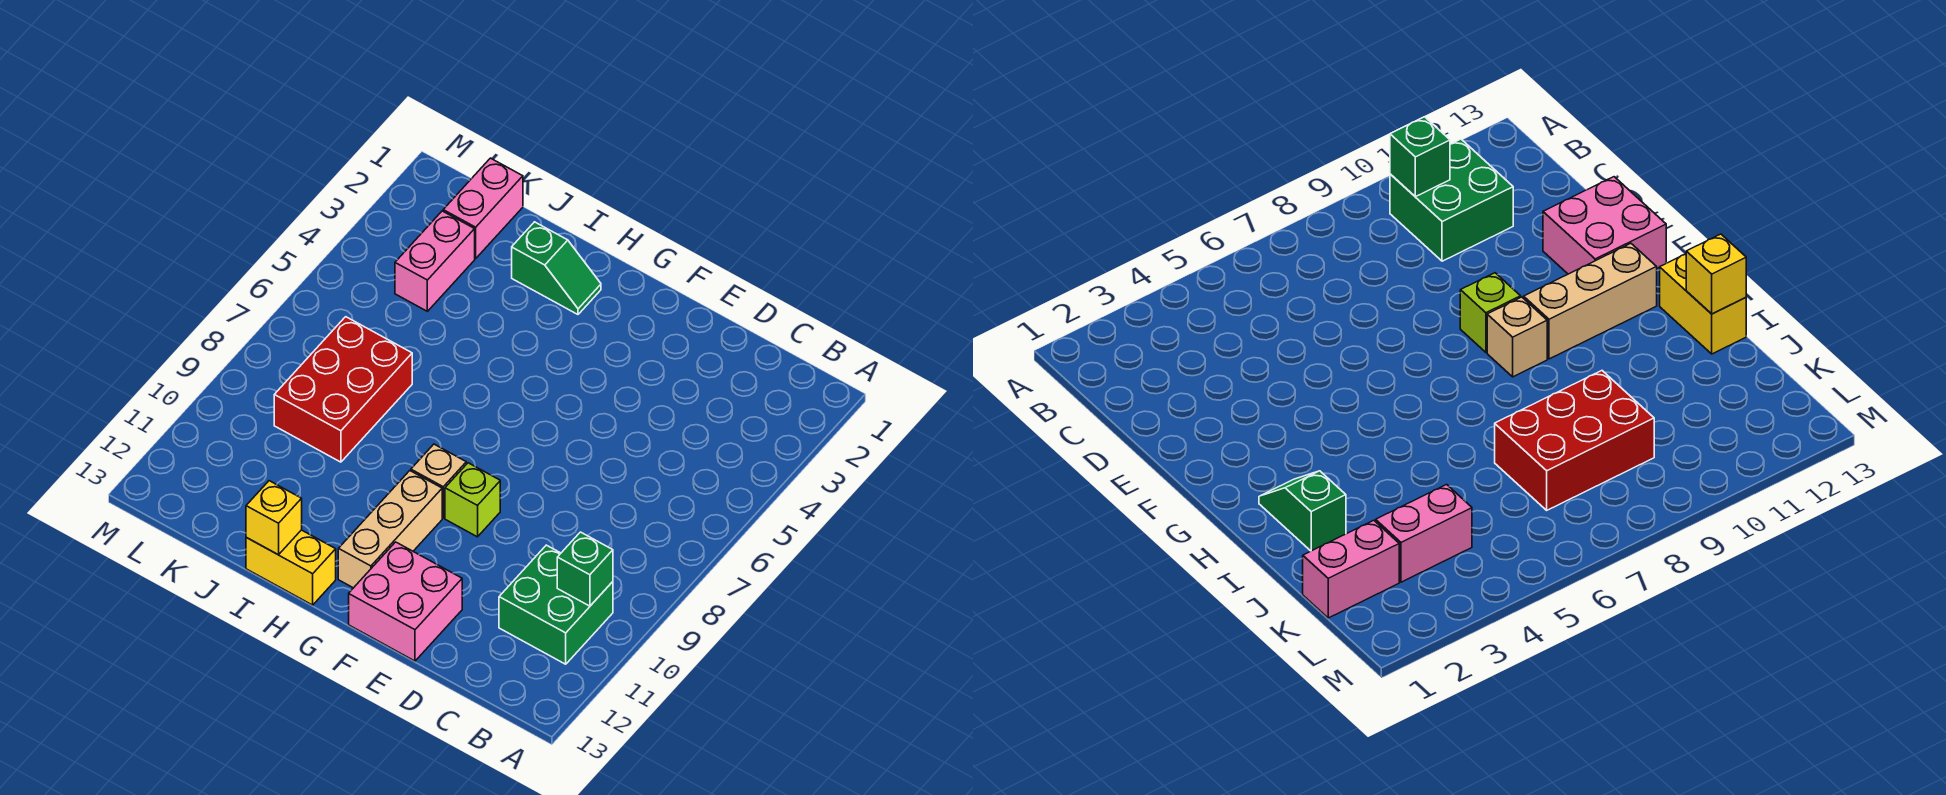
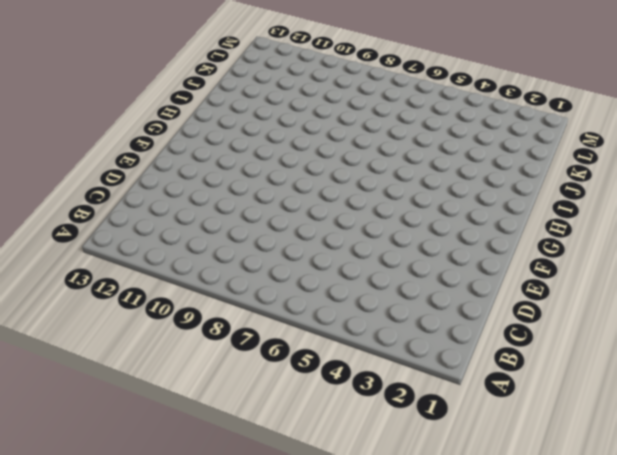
none -> green 2x2 brick [499,545,613,664]
none -> pink 2x2 brick [349,542,462,661]
none -> lime 1x1 brick [445,463,500,537]

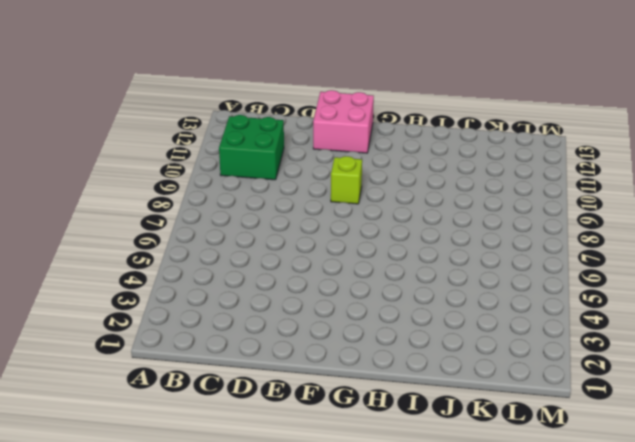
none -> tan 1x1 brick [411,444,466,518]
none -> tan 1x3 brick [338,471,442,588]
none -> green 1x2 slope [512,222,601,314]

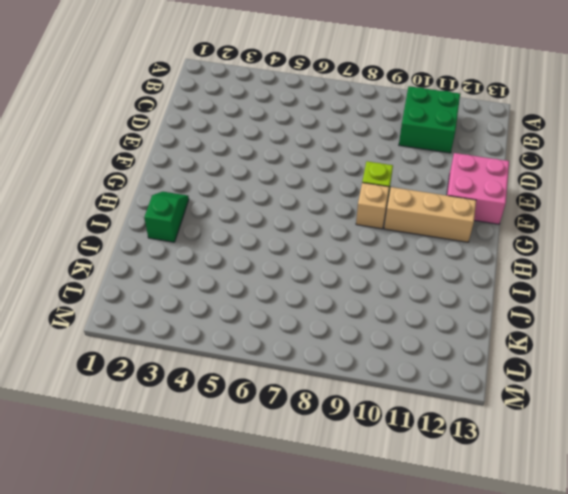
none -> yellow 1x2 brick [246,530,336,605]
none -> red 2x3 brick [274,317,412,462]
none -> pink 1x2 brick [443,158,523,259]

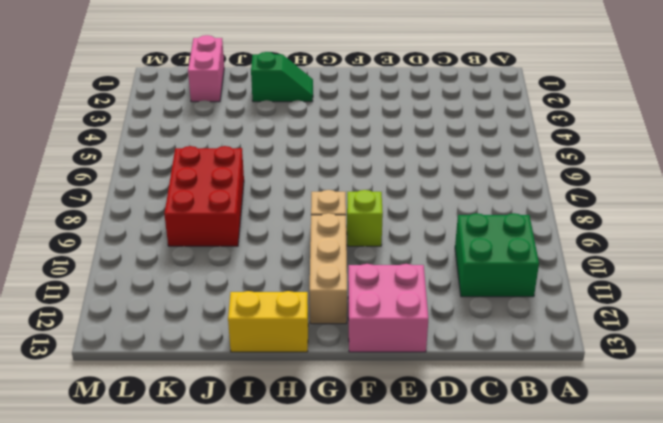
none -> pink 1x2 brick [395,211,475,311]
none -> green 1x1 brick [557,532,613,606]
none -> yellow 1x1 brick [246,481,302,555]

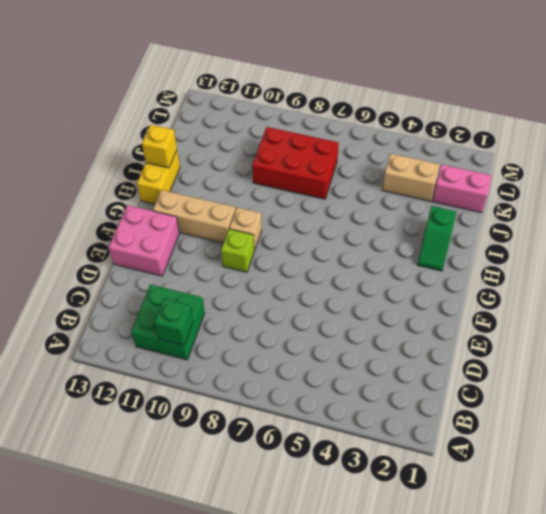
tan 1x2 brick [382,154,440,201] -> pink 1x2 brick [395,211,475,311]

